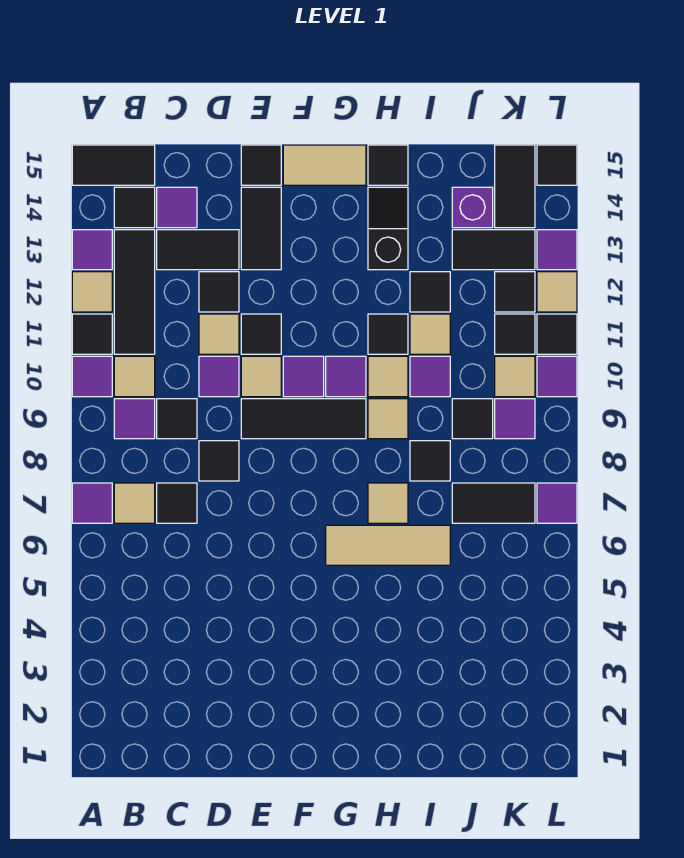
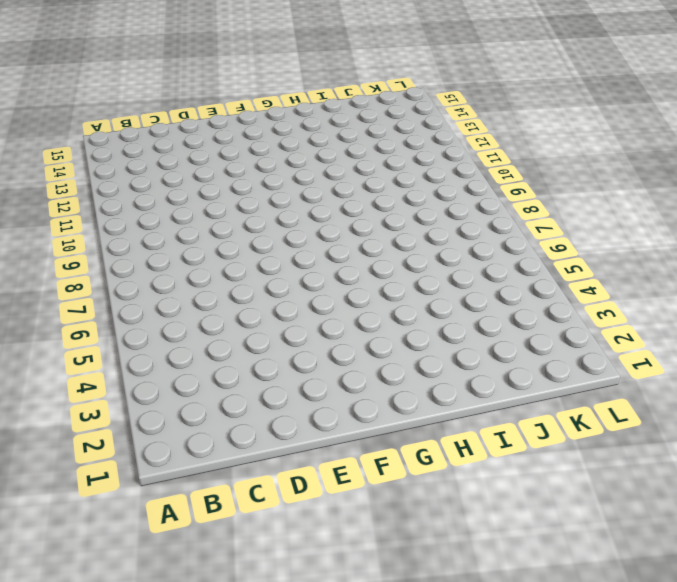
none -> purple 1x1 tile [72,483,112,523]
none -> purple 1x1 tile [72,356,112,397]
none -> black 1x1 tile [72,314,112,354]
none -> tan 1x1 tile [72,272,112,312]

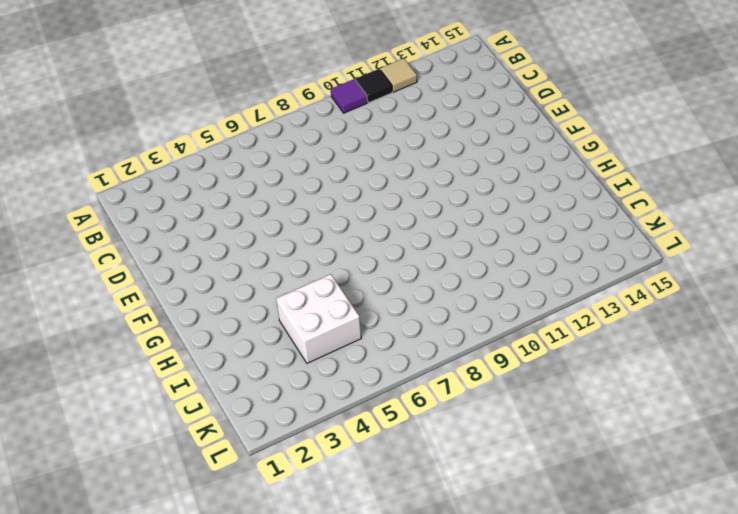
white 2x2 brick [276,274,361,363] -> none
none -> purple 1x1 tile [72,483,112,523]
none -> purple 1x1 tile [72,230,112,270]
none -> black 1x2 tile [72,145,155,185]
none -> tan 1x1 tile [114,483,155,523]

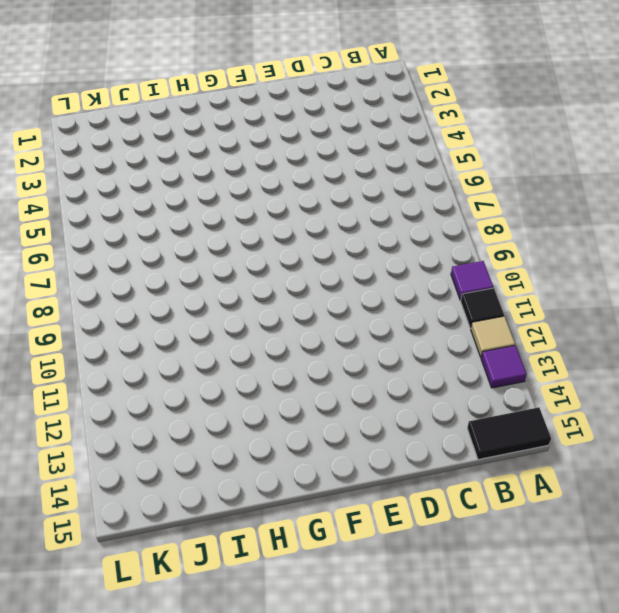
none -> purple 1x1 tile [72,483,112,523]
none -> tan 1x1 tile [114,483,155,523]
none -> purple 1x1 tile [114,399,155,439]
none -> tan 1x1 tile [114,356,155,397]

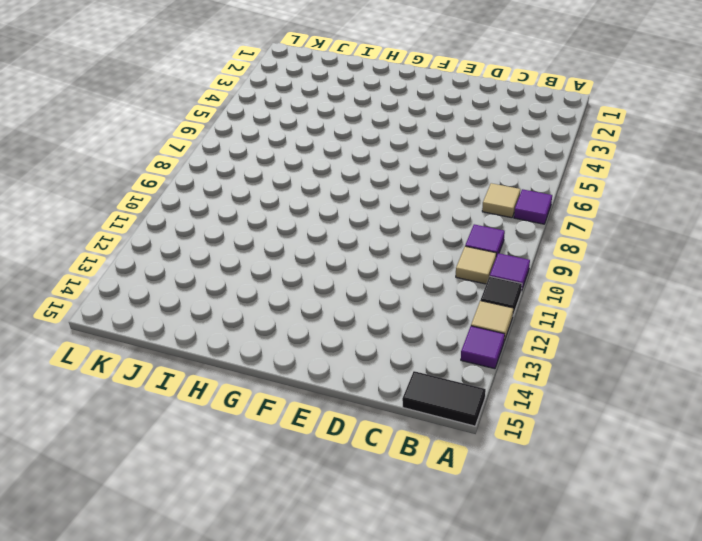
none -> black 1x3 tile [114,230,155,354]
none -> black 1x1 tile [114,187,155,228]
none -> black 1x1 tile [157,483,197,523]
none -> black 1x1 tile [157,399,197,439]

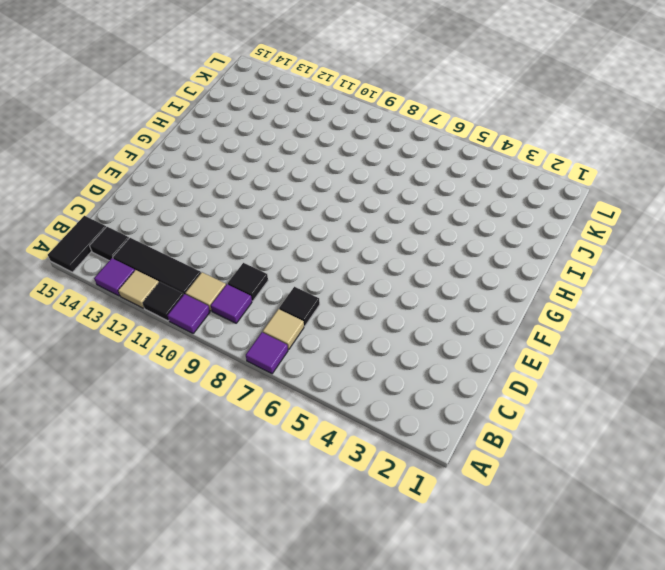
none -> black 1x2 tile [157,230,239,270]
none -> purple 1x1 tile [157,187,197,228]
none -> black 1x1 tile [199,441,239,481]
none -> purple 1x1 tile [199,356,239,397]

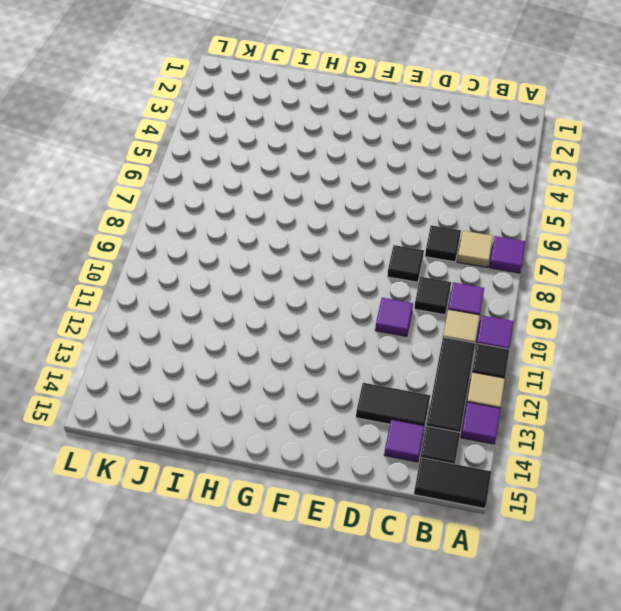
none -> tan 1x1 tile [199,314,239,354]
none -> black 1x1 tile [199,272,239,312]
none -> black 1x3 tile [241,399,366,439]
none -> tan 1x1 tile [241,356,281,397]

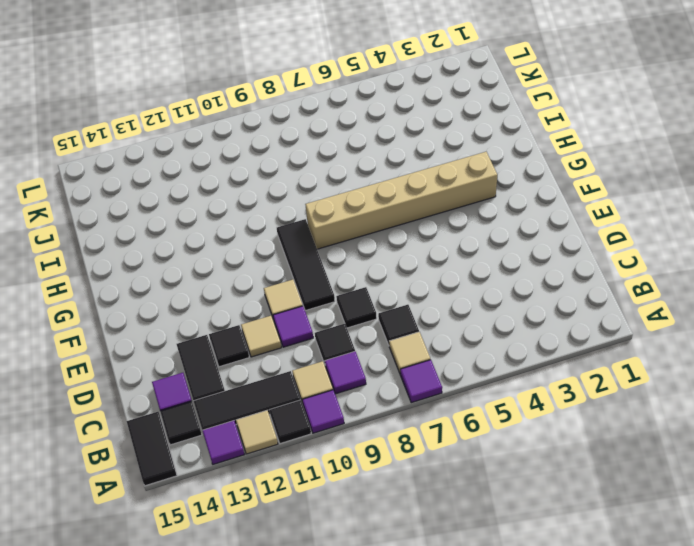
tan 1x6 brick [305,152,497,249] -> tan 1x3 tile [326,525,450,565]
none -> black 1x1 tile [241,314,281,354]
none -> black 1x2 tile [241,187,281,270]
none -> black 1x1 tile [241,145,281,185]
none -> purple 1x1 tile [283,356,324,397]

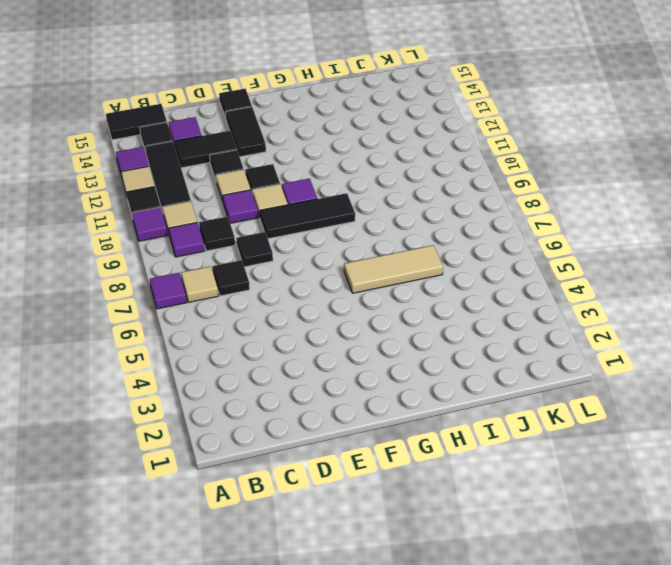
none -> tan 1x2 tile [283,145,366,185]
none -> purple 1x1 tile [326,356,366,397]
none -> tan 1x1 tile [368,483,408,523]
none -> tan 1x1 tile [368,399,408,439]

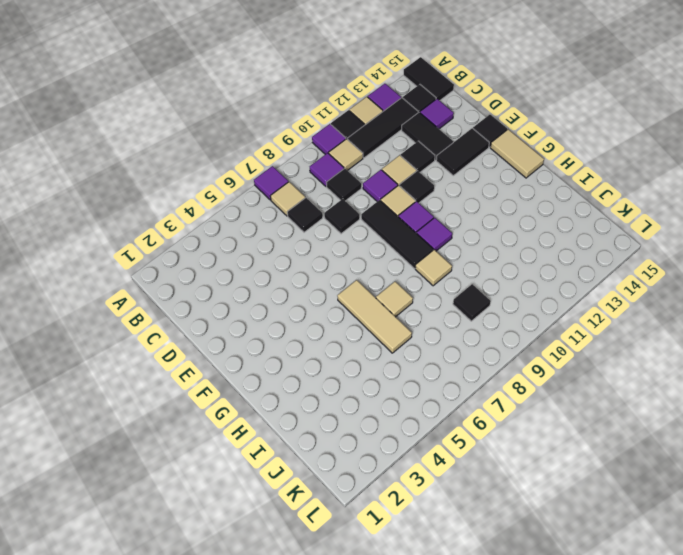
none -> tan 1x1 tile [368,356,408,397]
none -> black 1x1 tile [368,314,408,354]
none -> black 1x2 slope [368,187,408,270]
none -> black 1x1 tile [368,145,408,185]

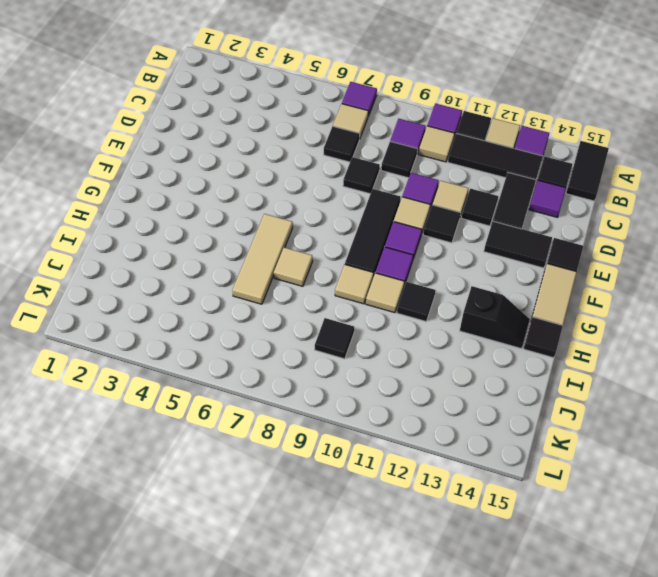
none -> black 1x1 tile [410,441,450,481]
none -> purple 1x1 tile [410,356,450,397]
none -> tan 1x1 tile [410,314,450,354]
none -> black 1x1 tile [410,272,450,312]

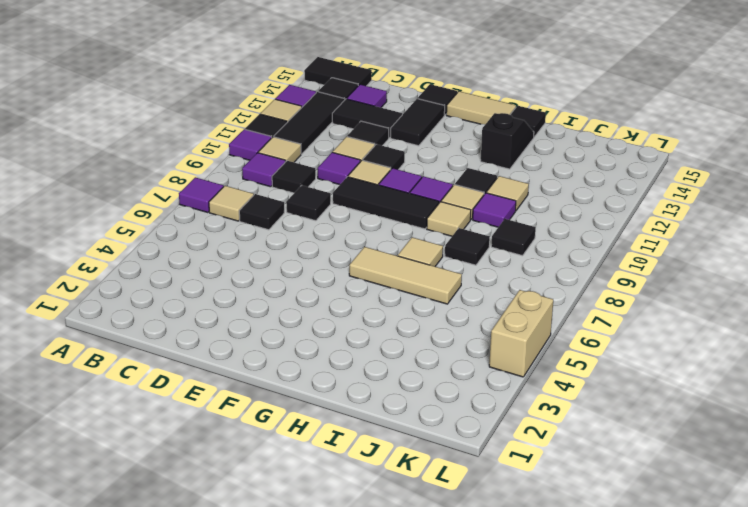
tan 1x2 brick [489,290,553,377] -> none
none -> black 1x1 tile [410,272,450,312]
none -> black 1x2 tile [452,483,535,523]
none -> black 1x2 tile [452,230,535,270]
none -> purple 1x1 brick [452,187,493,228]

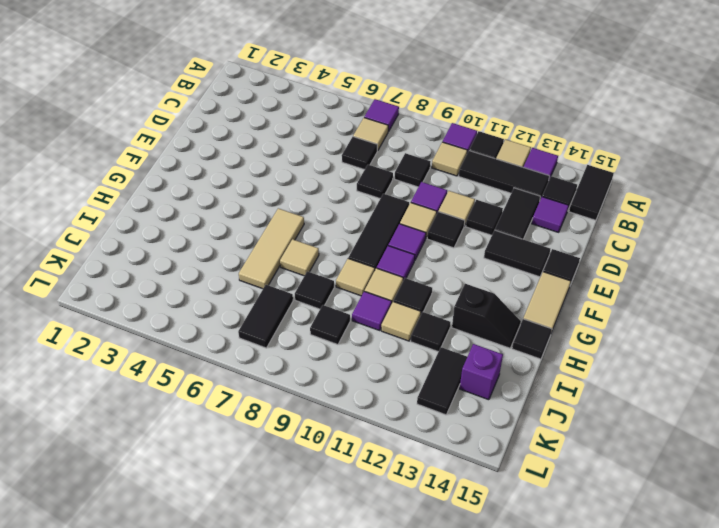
none -> purple 1x1 tile [114,399,155,439]
none -> purple 1x1 tile [495,399,535,439]
none -> tan 1x1 tile [495,356,535,397]
none -> black 1x1 tile [495,314,535,354]

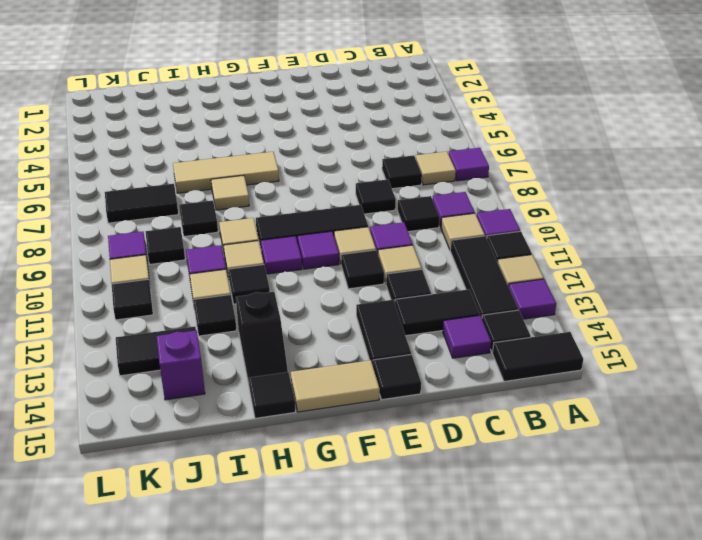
none -> black 1x1 tile [495,272,535,312]
none -> black 1x2 tile [495,145,535,228]
none -> purple 1x1 tile [537,483,577,523]
none -> purple 1x1 tile [537,356,577,397]

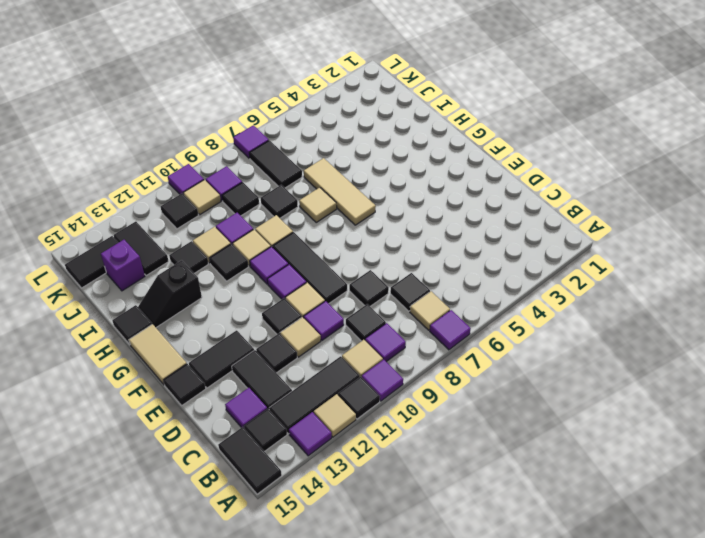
none -> black 1x1 tile [495,272,535,312]
none -> black 1x1 tile [537,314,577,354]
none -> tan 1x1 tile [537,272,577,312]
none -> purple 1x1 tile [537,230,577,270]

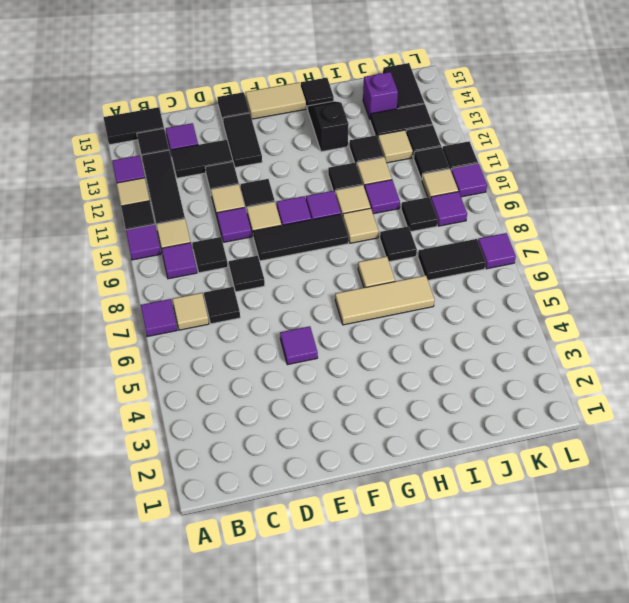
purple 1x1 tile [280,326,318,365] -> purple 1x1 tile moved to [537,230,577,270]
tan 1x1 tile [378,130,413,163] -> tan 1x1 tile moved to [537,272,577,312]
none -> black 1x1 tile [537,145,577,185]

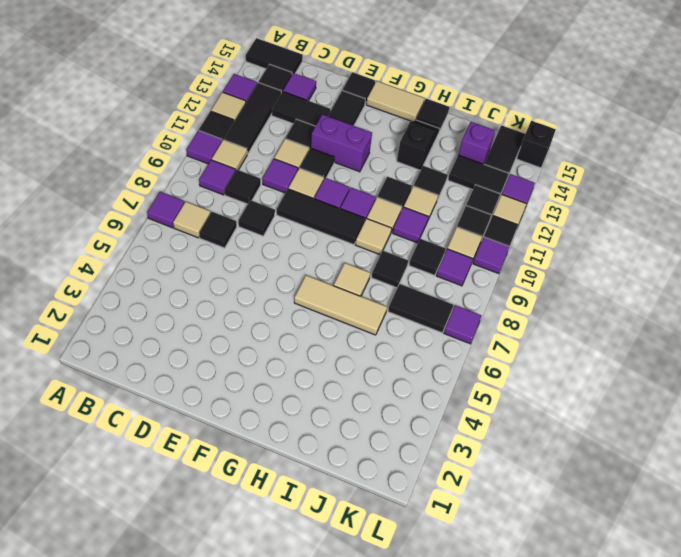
purple 1x2 brick [311,114,372,172] -> none
black 1x1 brick [517,121,556,168] -> black 1x1 tile [537,145,577,185]

